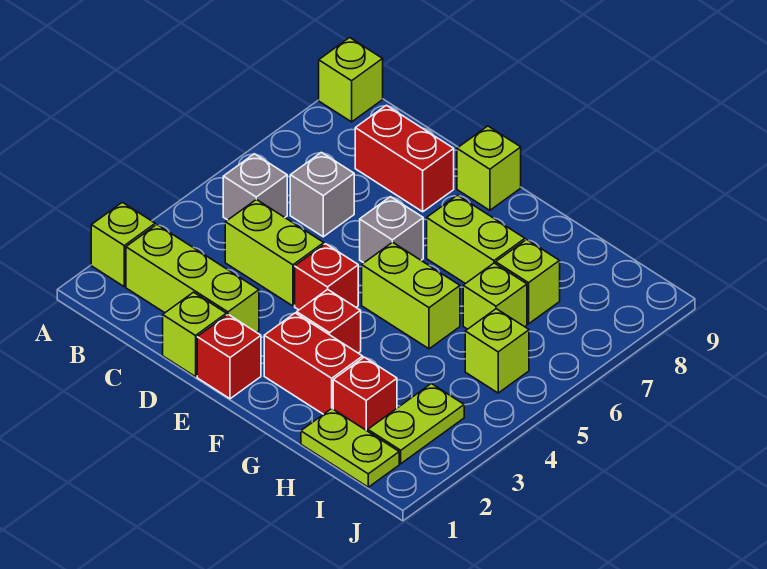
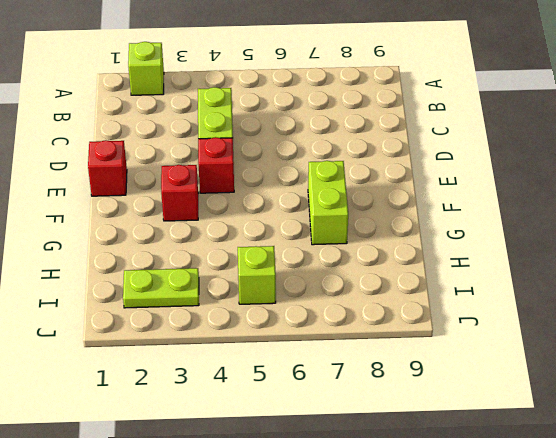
none -> lime 1x1 brick [319,38,383,122]
none -> lime 1x3 brick [126,225,259,332]
none -> grey 1x1 brick [223,154,287,220]

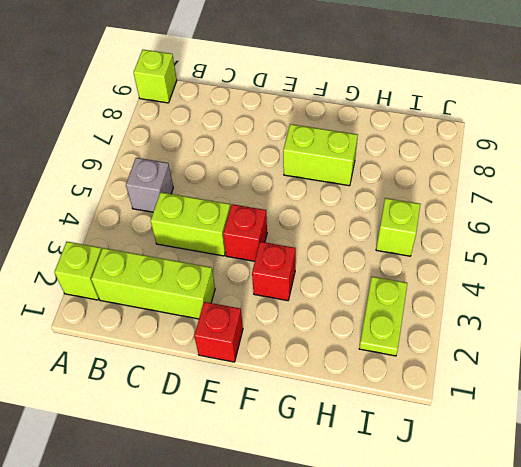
none -> grey 1x1 brick [290,152,354,237]
none -> red 1x2 brick [355,105,454,212]
none -> lime 1x1 brick [163,292,226,377]

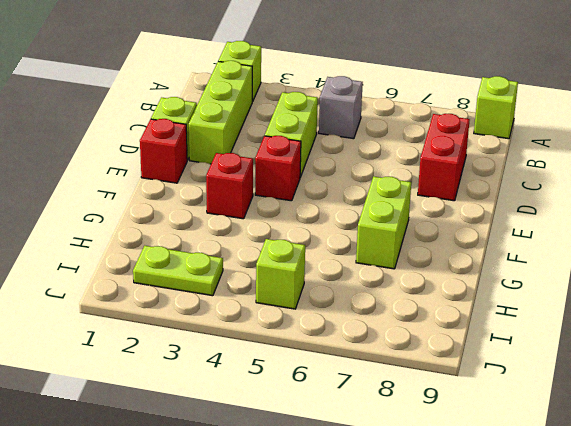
none -> grey 1x1 brick [290,152,354,237]
none -> grey 1x1 brick [360,197,423,263]
none -> lime 1x1 brick [457,126,521,210]

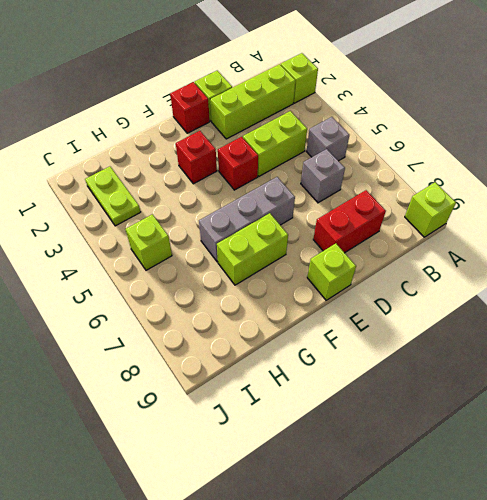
grey 1x3 brick [199,177,295,262] -> grey 1x1 brick [360,197,423,263]
none -> red 1x2 brick [264,313,363,414]
none -> lime 1x2 brick [362,242,460,349]
none -> lime 1x2 plate [301,409,399,487]

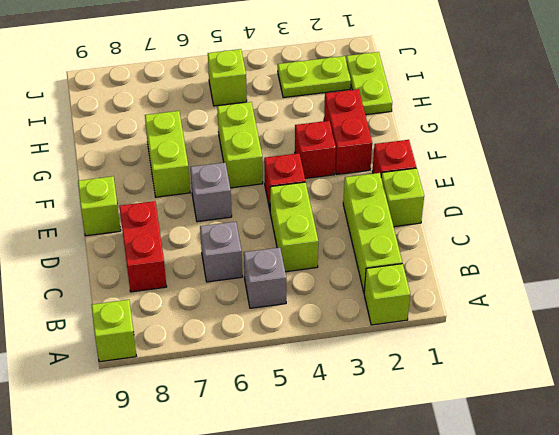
none -> red 1x1 brick [333,357,397,431]
none -> lime 1x1 brick [463,263,527,329]
none -> lime 1x1 brick [496,240,560,324]

